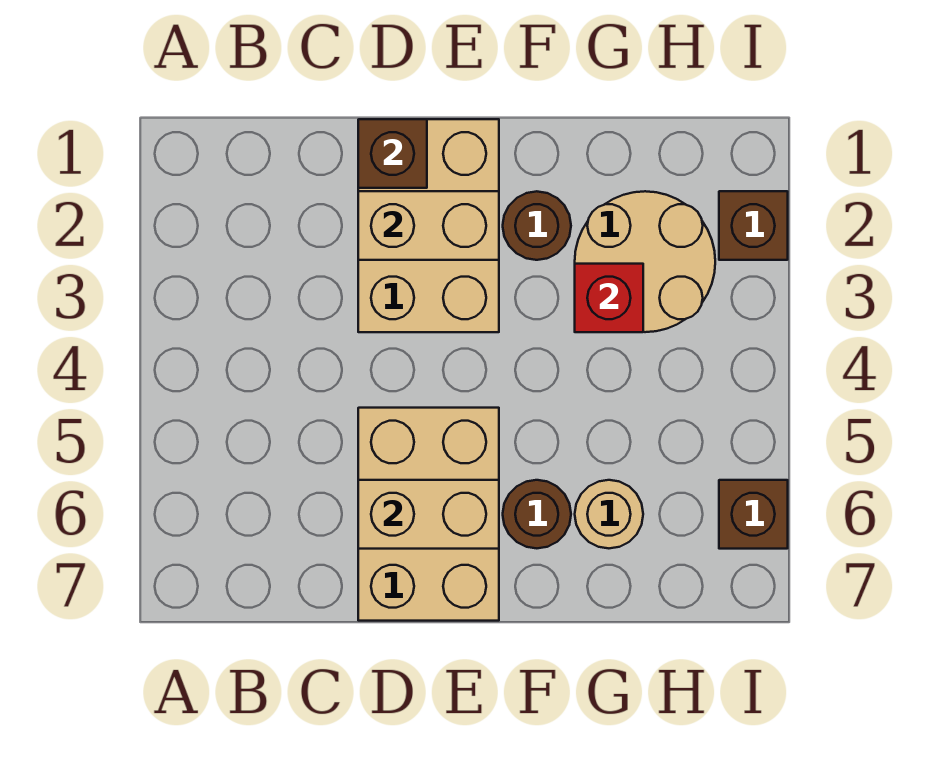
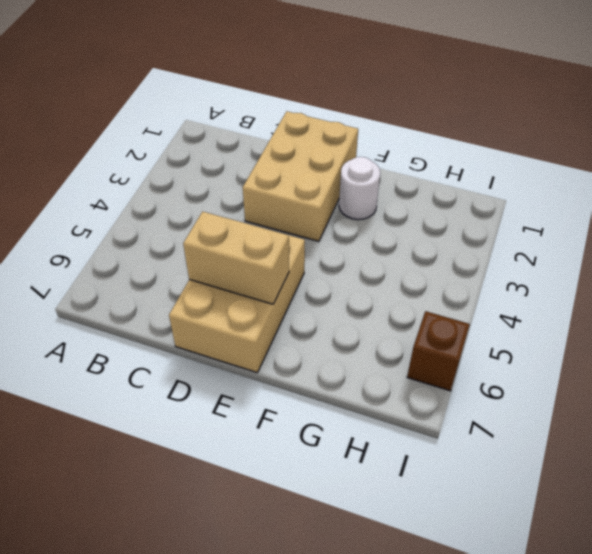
white 1x1 round brick [339,157,380,220] -> brown 1x1 round brick [503,191,571,260]
none -> brown 1x1 round brick [503,480,571,548]
none -> tan 2x2 round brick [575,191,715,332]
none -> tan 1x1 round brick [575,480,643,548]

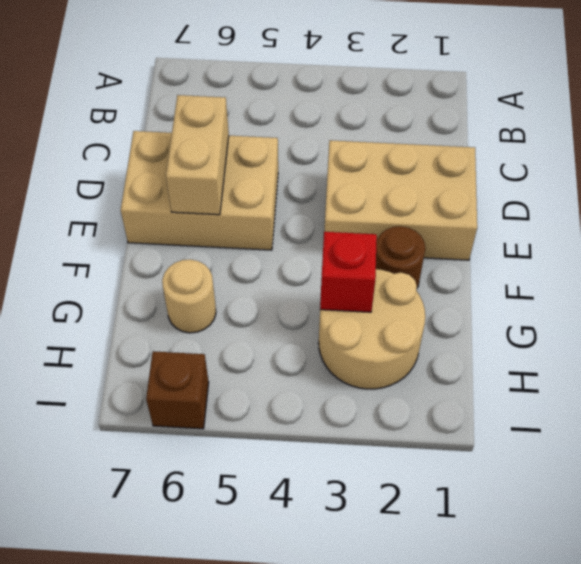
none -> brown 1x1 round brick [503,480,571,548]
none -> brown 1x1 brick [719,191,788,260]
none -> brown 1x1 brick [358,119,427,188]

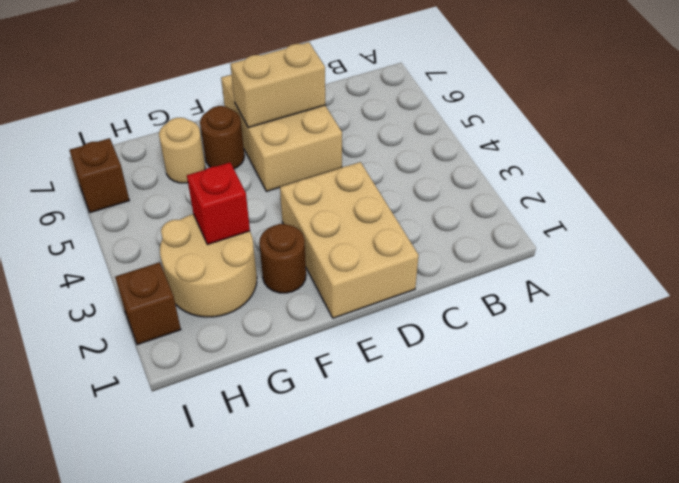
none -> brown 1x1 brick [358,119,427,188]
none -> tan 1x2 brick [358,191,499,260]

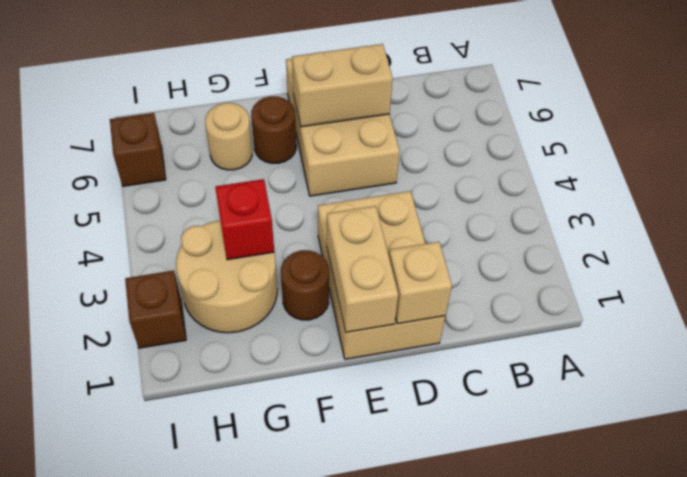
tan 1x1 brick [389,242,452,324] -> brown 1x1 brick [358,119,427,188]
tan 1x2 brick [327,206,398,332] -> tan 1x2 brick turned to [358,191,499,260]

